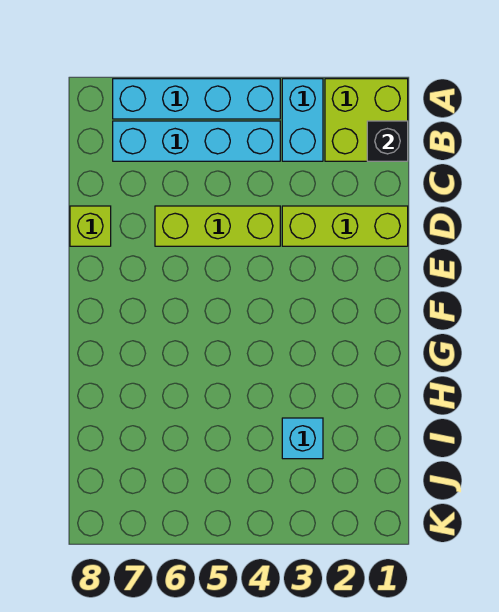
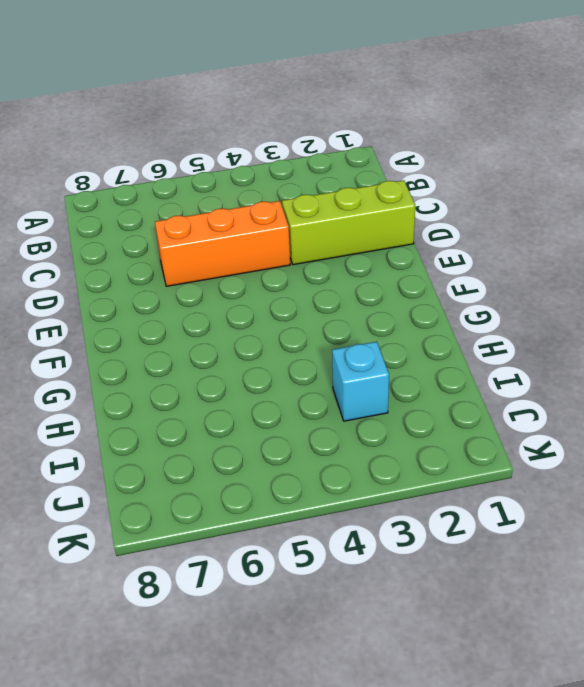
orange 1x3 brick [155,201,290,286] -> lime 1x3 brick [155,206,280,246]
none -> lime 2x2 brick [325,79,408,161]
none -> cyan 1x2 brick [282,79,323,161]

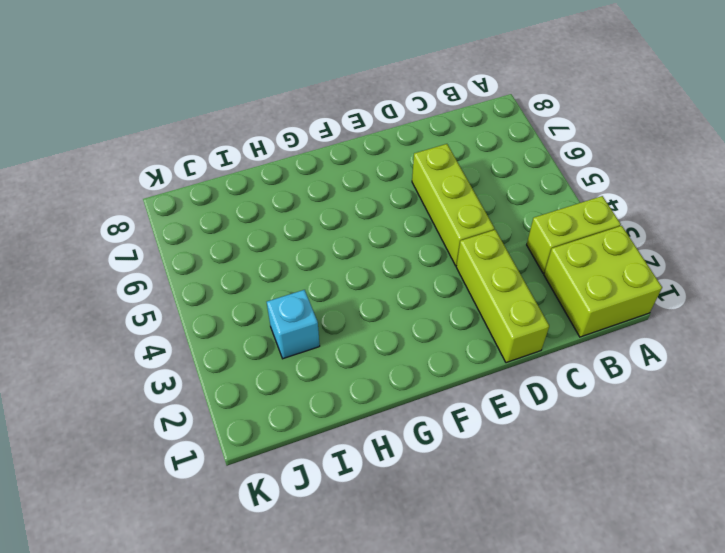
lime 1x2 brick [527,196,621,273] -> cyan 1x2 brick [282,79,323,161]
none -> cyan 1x4 brick [113,79,280,119]
none -> cyan 1x4 brick [113,121,280,161]

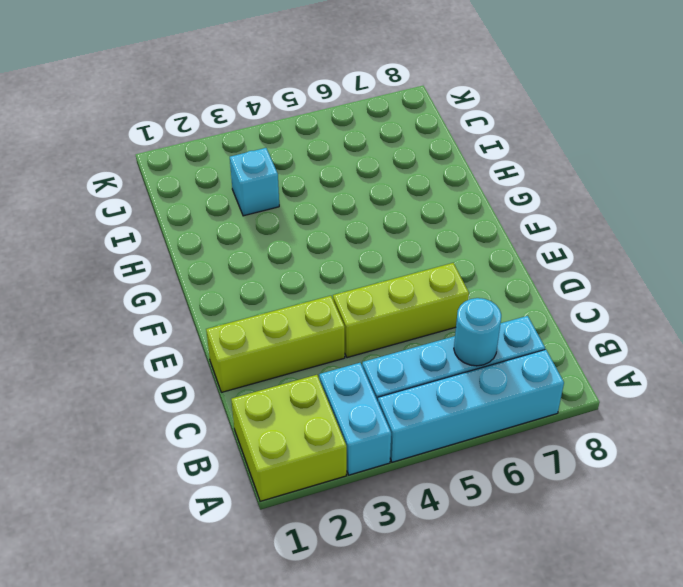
cyan 1x1 round brick [454,298,501,366] -> none
none -> lime 1x1 brick [70,206,111,246]
none -> black 1x1 brick [367,121,408,161]

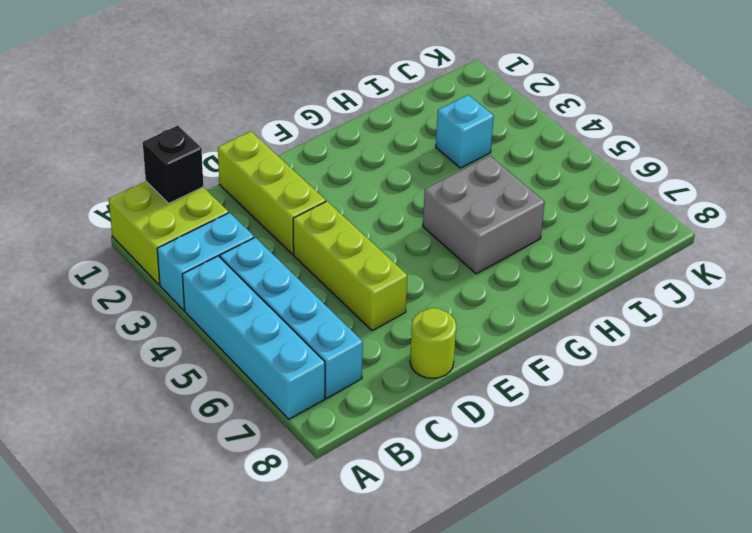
lime 1x1 round brick [410,308,456,378] -> lime 1x1 brick [70,206,111,246]
grey 2x2 brick [423,156,545,274] -> none

